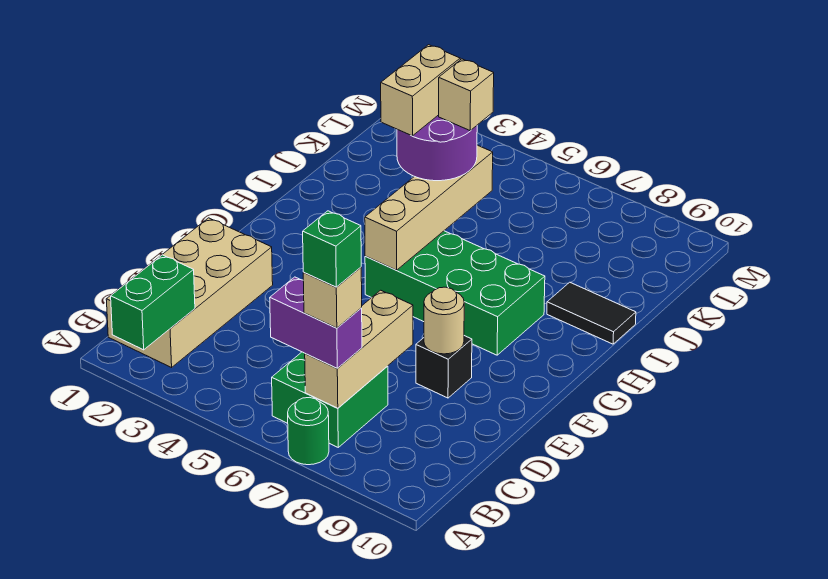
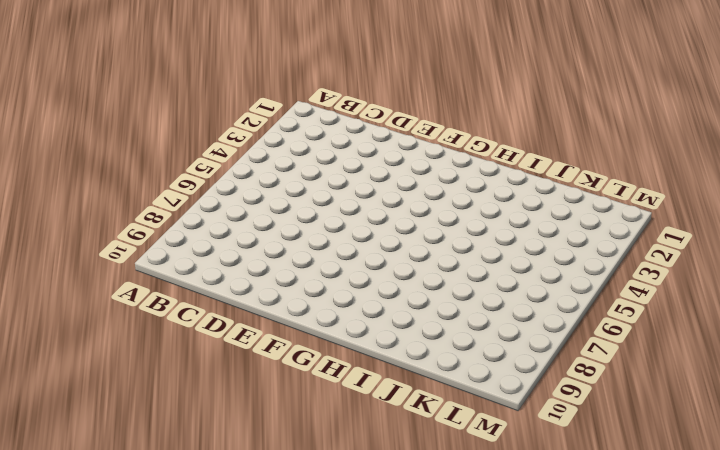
none -> green 1x1 round brick [288,397,329,465]
none -> tan 2x4 brick [106,218,273,367]
none -> green 2x2 brick [272,352,388,447]

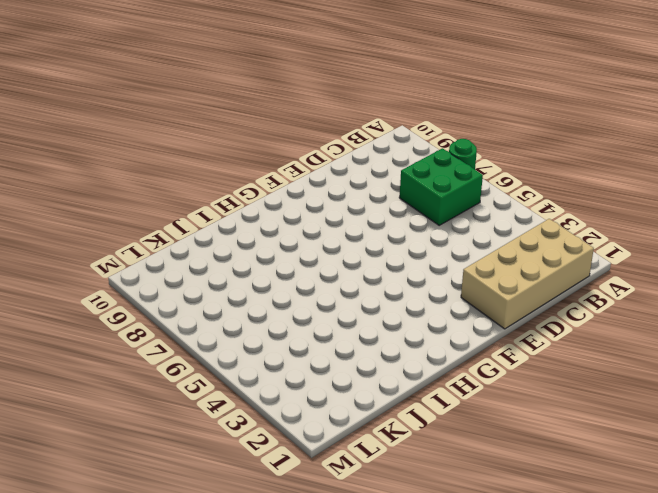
none -> black 1x1 brick [416,336,472,398]
none -> green 2x4 brick [365,231,545,355]
none -> black 1x2 tile [547,282,636,344]

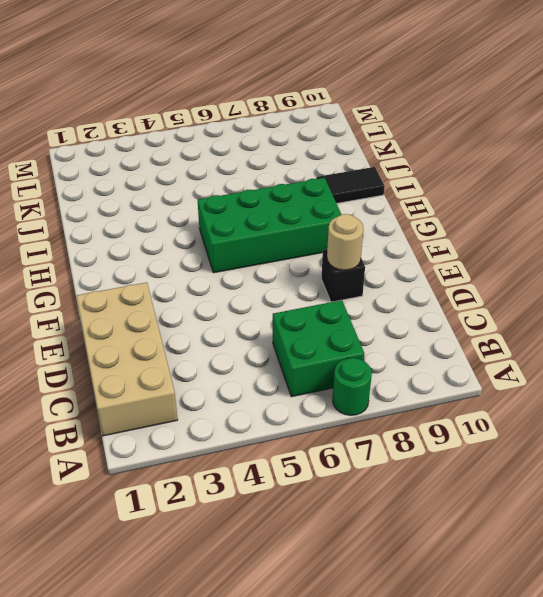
none -> green 1x2 brick [111,255,195,350]
none -> tan 1x3 brick [305,290,413,408]
none -> tan 1x4 brick [365,145,493,270]

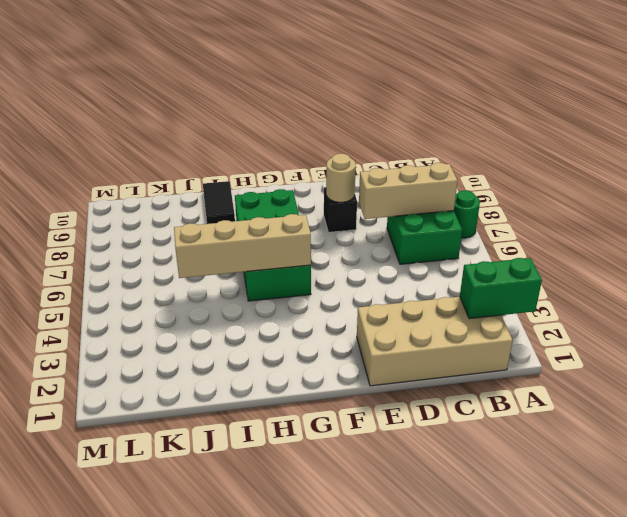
none -> purple 1x2 brick [270,277,362,368]
none -> purple 2x2 round brick [397,115,477,181]
none -> tan 1x1 brick [303,267,362,328]

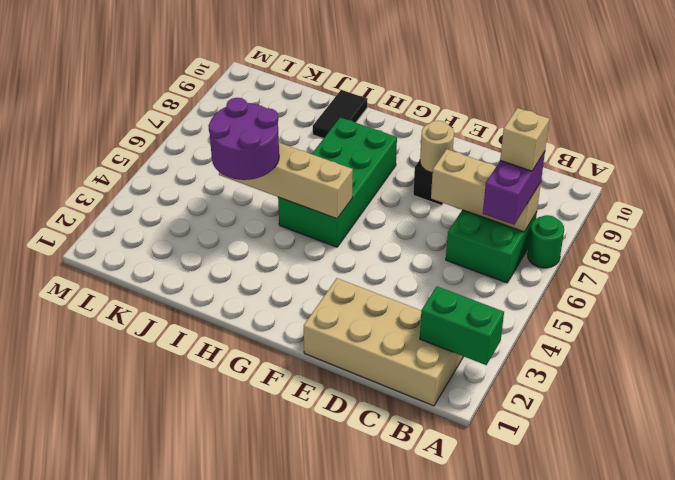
none -> tan 1x2 brick [381,45,460,136]
none -> tan 1x1 brick [439,59,494,131]
none -> green 1x1 brick [303,211,361,287]

